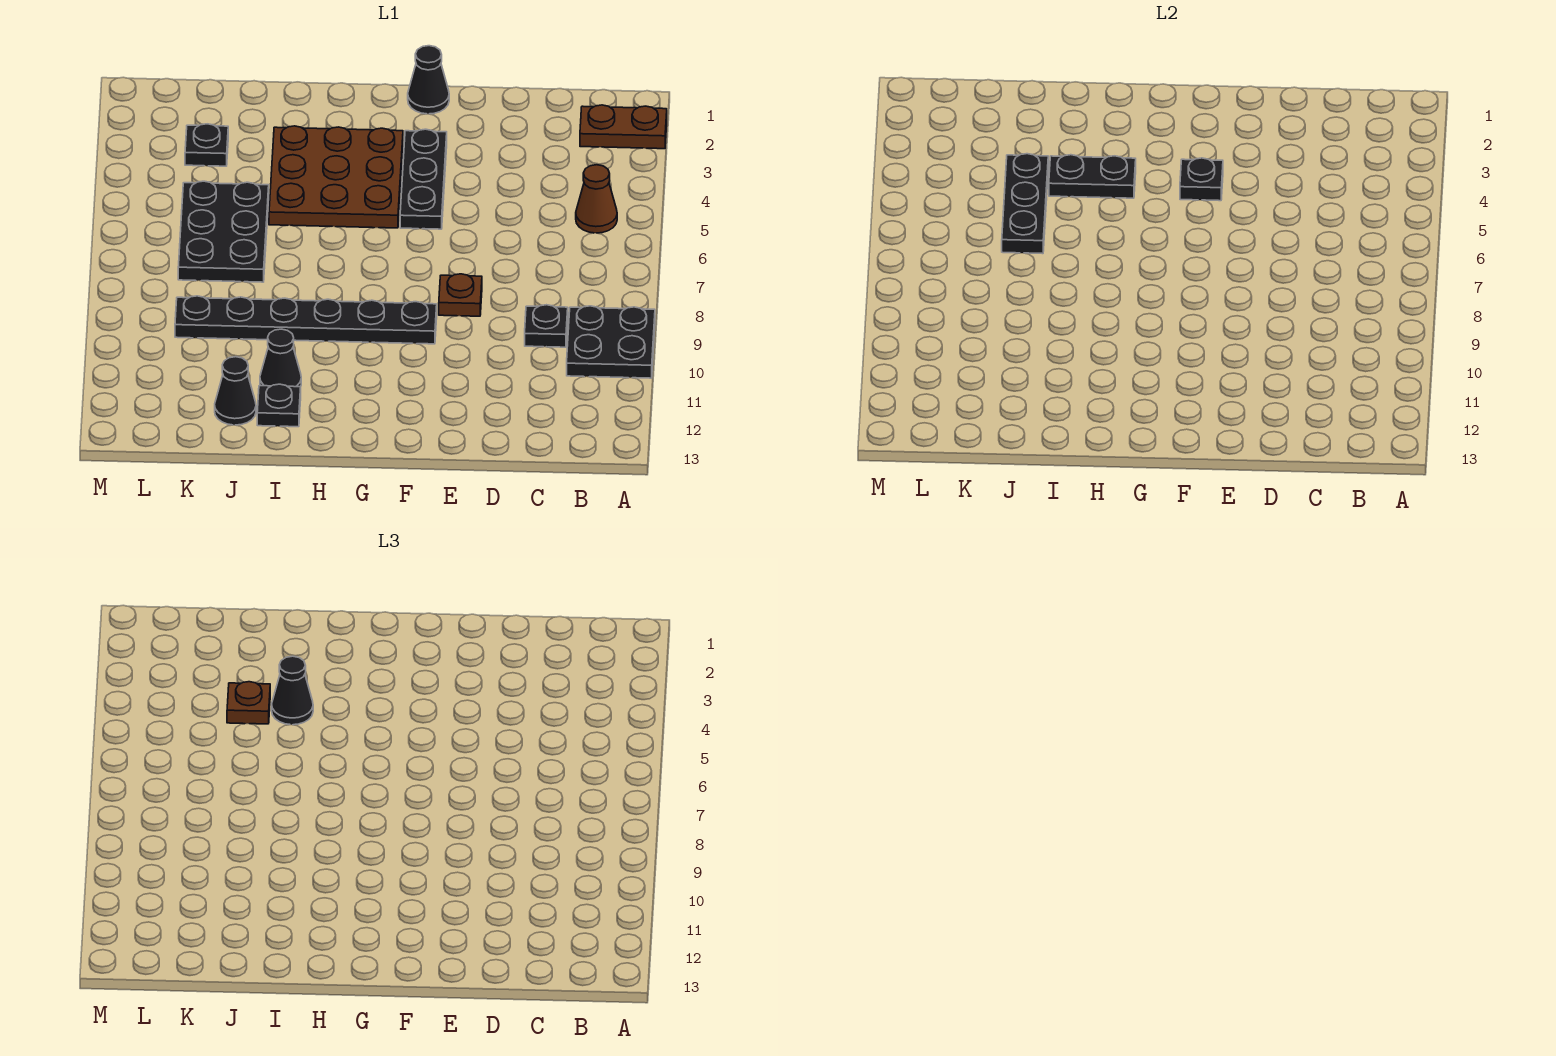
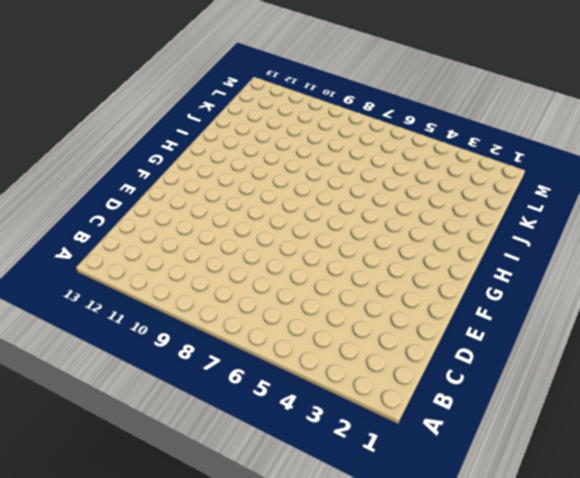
none -> brown 1x2 plate [580,105,667,149]
none -> black 2x2 plate [567,306,655,378]
none -> brown 1x1 cone [576,165,617,233]

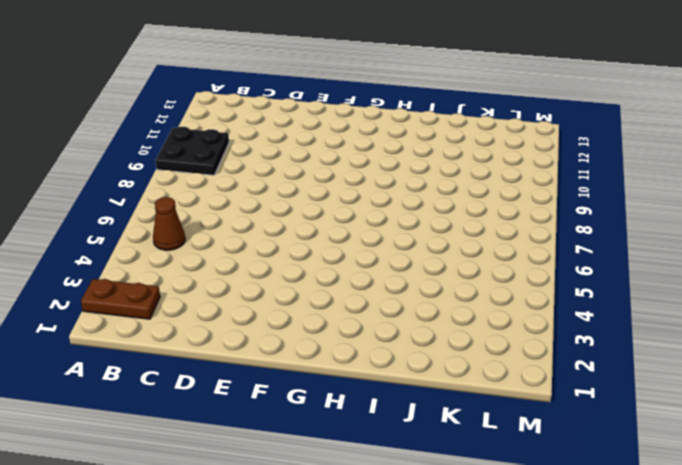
none -> black 1x1 plate [525,305,568,347]
none -> brown 1x1 plate [439,274,482,316]
none -> black 1x1 cone [408,46,449,114]

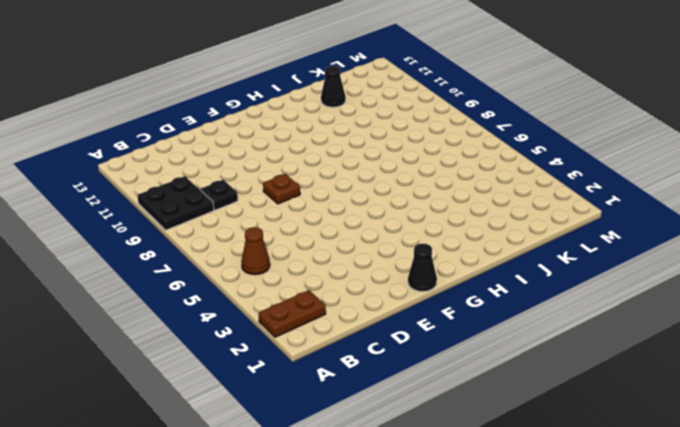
none -> black 1x3 plate [400,129,447,229]
none -> black 1x6 plate [175,296,437,344]
none -> brown 3x3 plate [269,126,403,228]

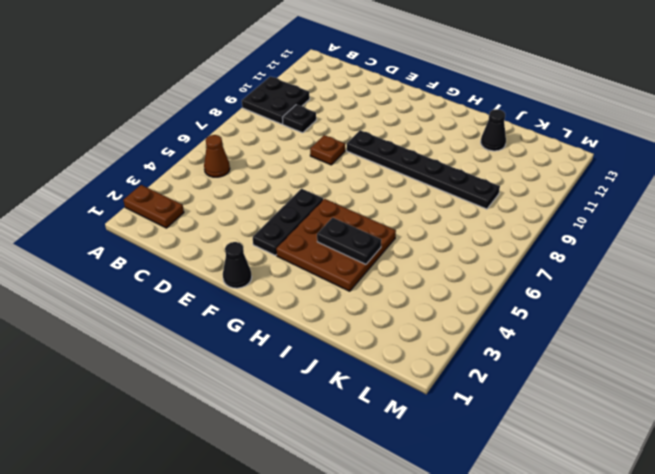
none -> black 1x1 cone [260,329,301,387]
none -> black 1x1 plate [257,384,301,427]
none -> black 2x3 plate [178,181,269,282]

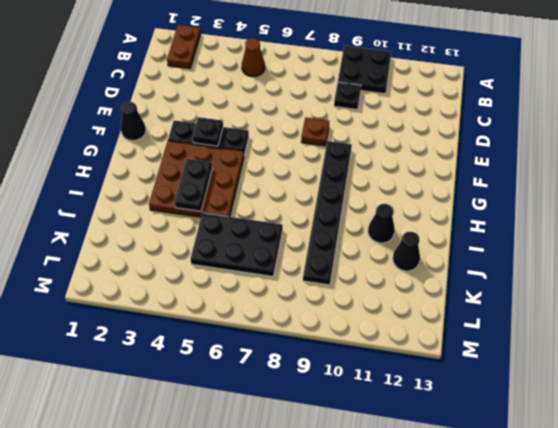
none -> black 1x1 plate [257,384,301,427]
none -> black 1x1 plate [185,124,228,166]
none -> black 1x3 plate [1002,154,1048,254]

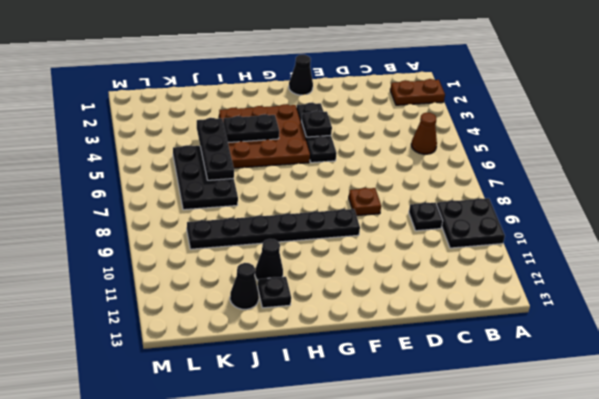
none -> black 1x1 plate [185,124,228,166]
none -> black 1x1 cone [272,656,313,725]
none -> brown 1x1 plate [227,682,270,724]

